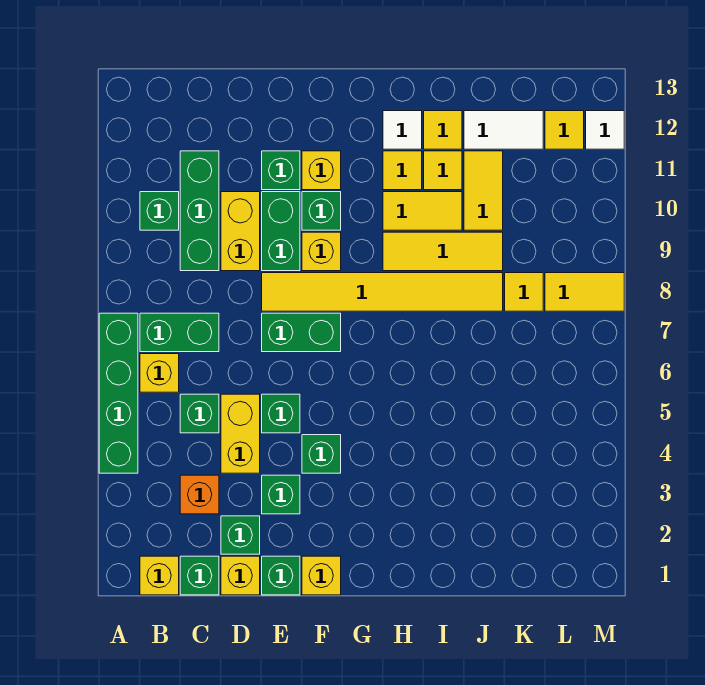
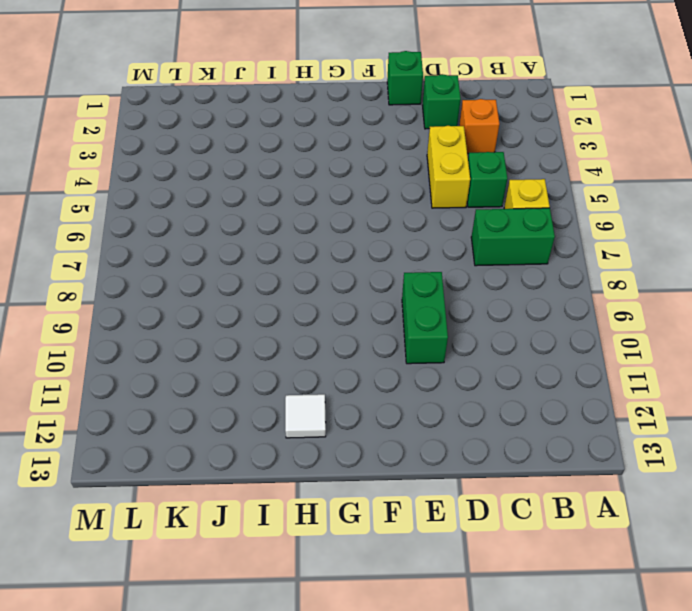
none -> green 1x4 brick [99,313,138,473]
none -> yellow 1x1 brick [140,556,179,595]
none -> green 1x1 brick [140,192,179,230]
none -> green 1x1 brick [180,556,219,595]

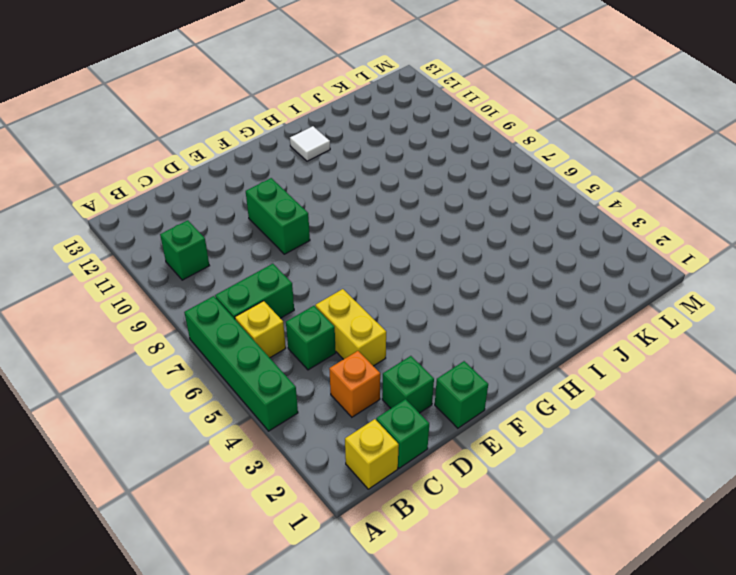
none -> green 1x3 brick [180,151,219,271]
none -> yellow 1x1 brick [221,556,260,595]
none -> yellow 1x2 brick [221,192,260,271]
none -> green 1x1 brick [262,475,300,514]

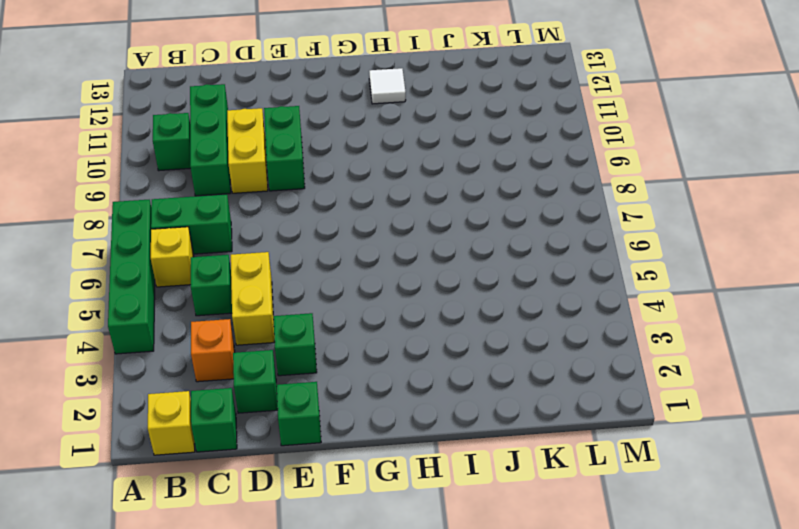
none -> yellow 1x1 brick [221,556,260,595]
none -> green 1x1 brick [262,394,300,433]
none -> green 1x2 brick [262,313,341,352]
none -> yellow 1x6 tile [262,273,503,311]

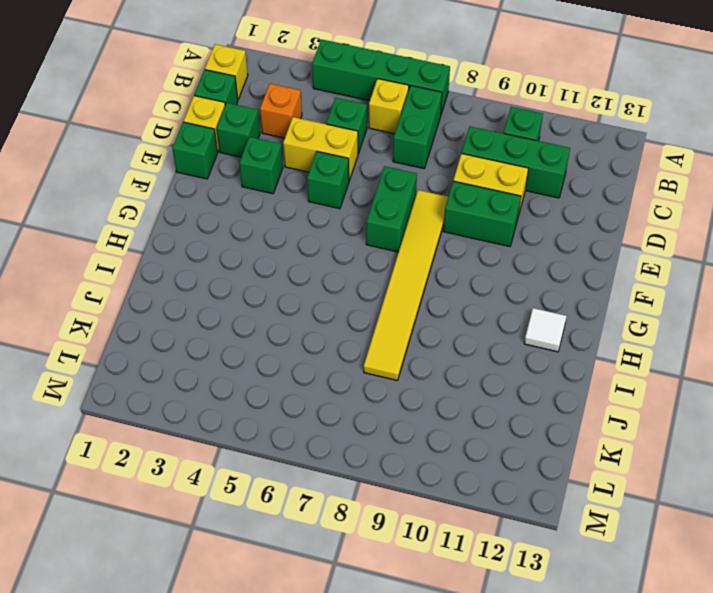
none -> green 1x1 brick [262,151,300,190]
none -> yellow 1x1 brick [302,556,341,595]
none -> green 1x1 brick [302,435,341,473]
none -> yellow 1x1 brick [302,232,341,271]

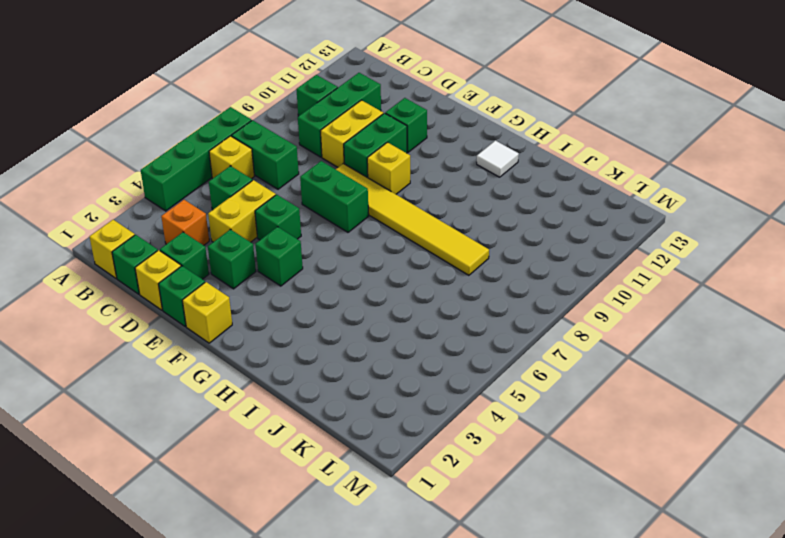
none -> green 1x1 brick [302,192,341,230]
none -> yellow 1x1 brick [302,151,341,190]
none -> yellow 1x3 tile [383,232,503,271]
none -> yellow 1x2 tile [383,192,462,230]

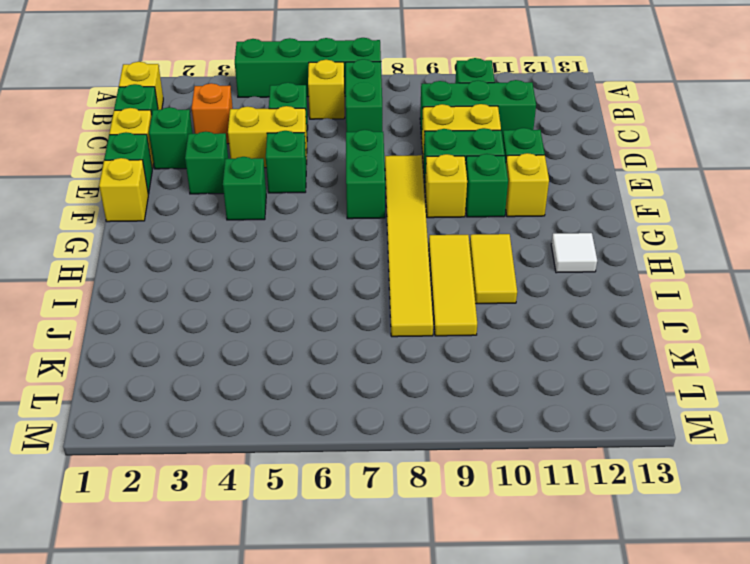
none -> yellow 1x1 tile [383,151,422,190]
none -> yellow 1x1 tile [424,151,462,190]
none -> yellow 1x1 tile [424,111,462,149]
none -> yellow 1x2 tile [464,151,503,230]

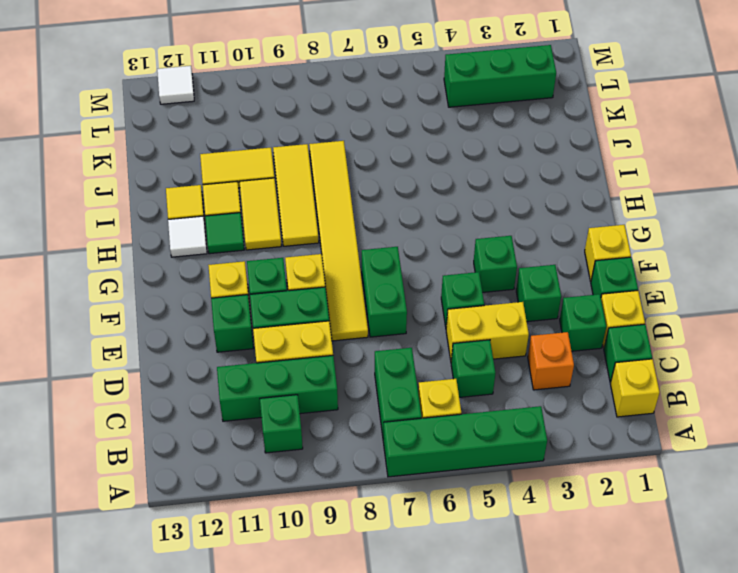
green 1x1 tile [205,213,244,254] -> yellow 1x1 tile [383,151,422,190]
green 1x3 brick [444,45,556,107] -> none
none -> white 1x2 tile [464,111,543,149]
none -> yellow 1x1 tile [505,273,543,311]
none -> yellow 1x2 tile [545,273,624,311]
none -> yellow 1x1 tile [545,111,584,149]

